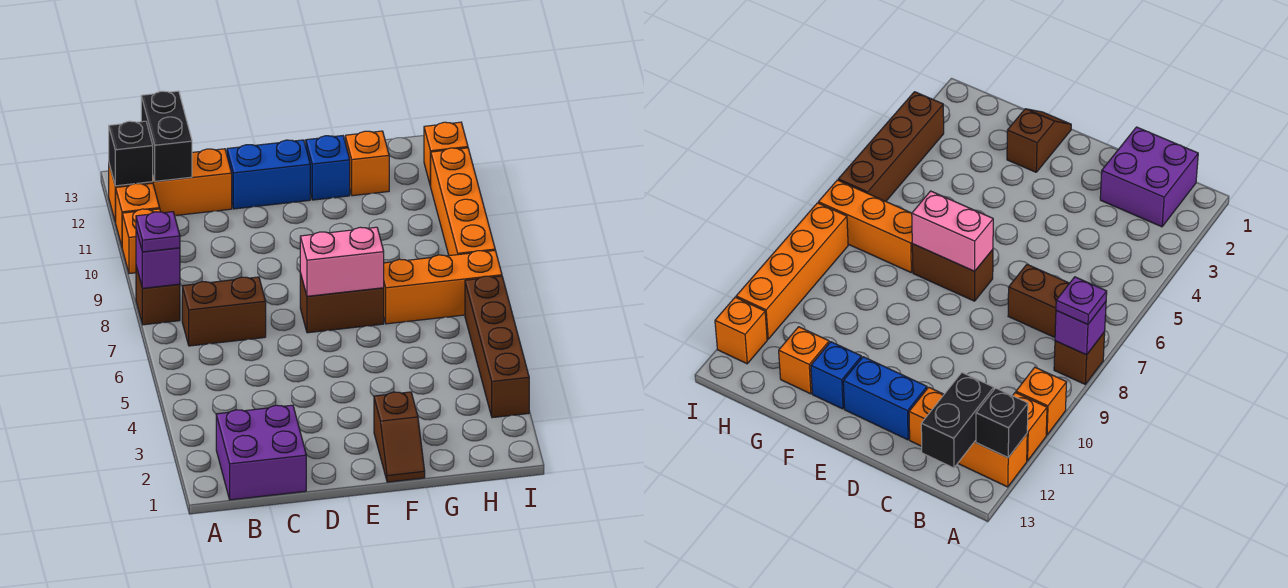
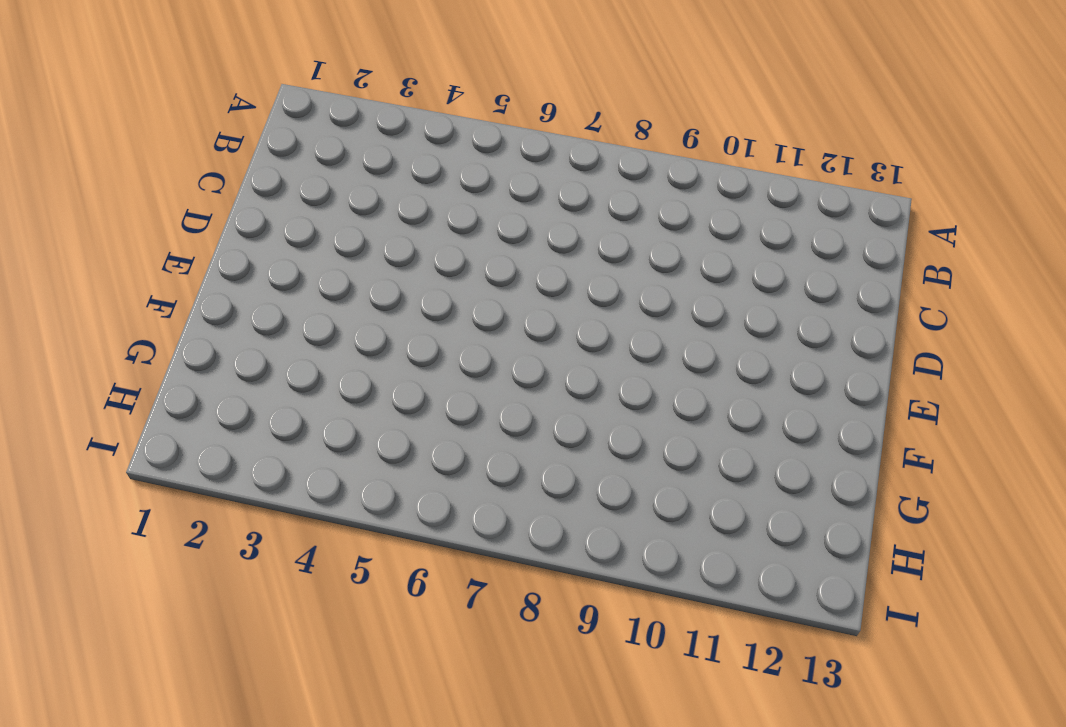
none -> brown 1x1 brick [136,266,180,325]
none -> orange 1x1 brick [122,209,161,274]
none -> orange 1x1 brick [116,183,160,246]

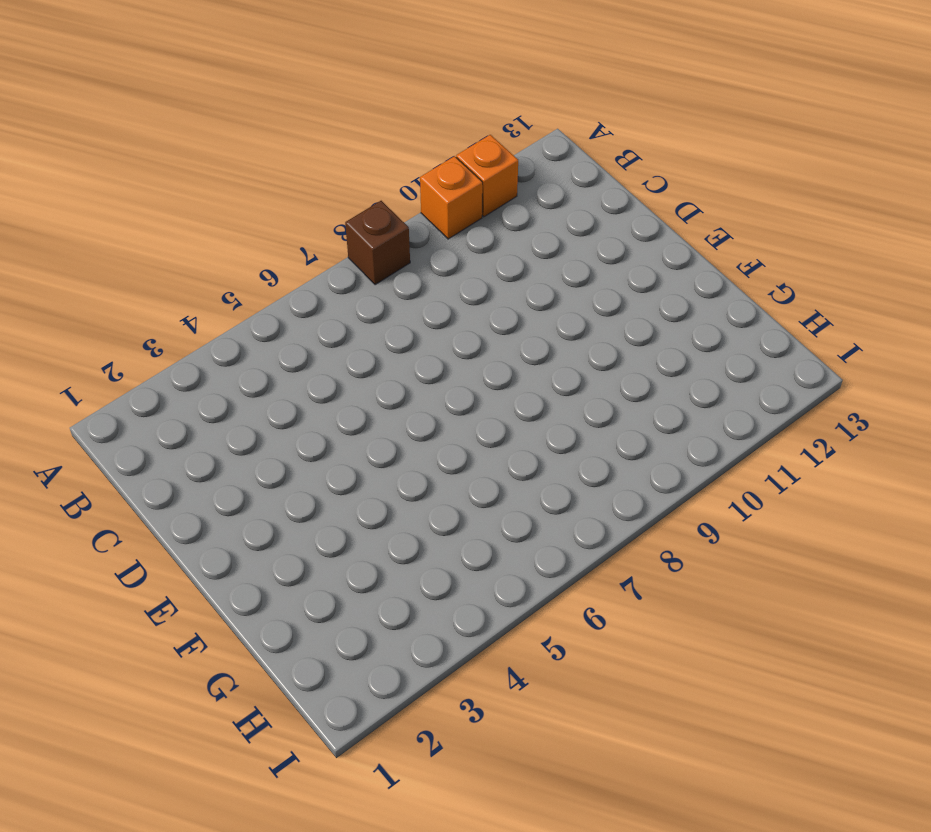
none -> orange 1x3 brick [109,149,232,222]
none -> purple 2x2 brick [216,405,306,500]
none -> brown 1x2 brick [182,277,266,346]

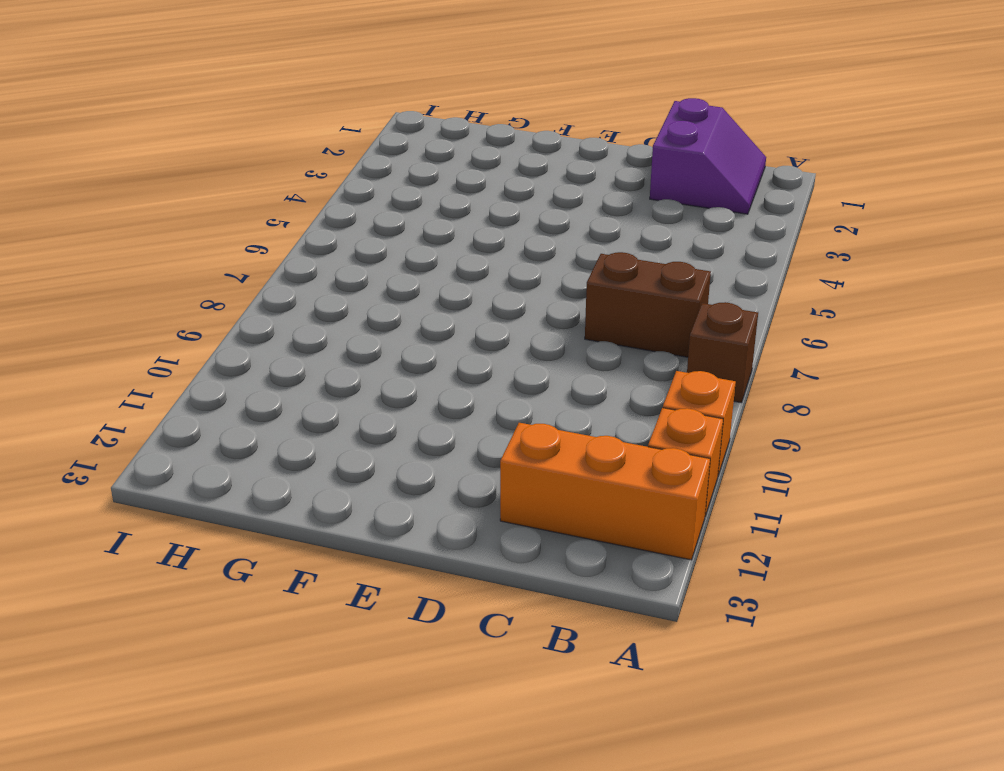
purple 2x2 slope [650,98,766,214] -> purple 2x2 brick [216,405,306,500]
none -> blue 1x2 brick [227,140,310,209]
none -> brown 1x2 brick [300,273,384,333]
none -> brown 1x2 slope [374,392,425,482]

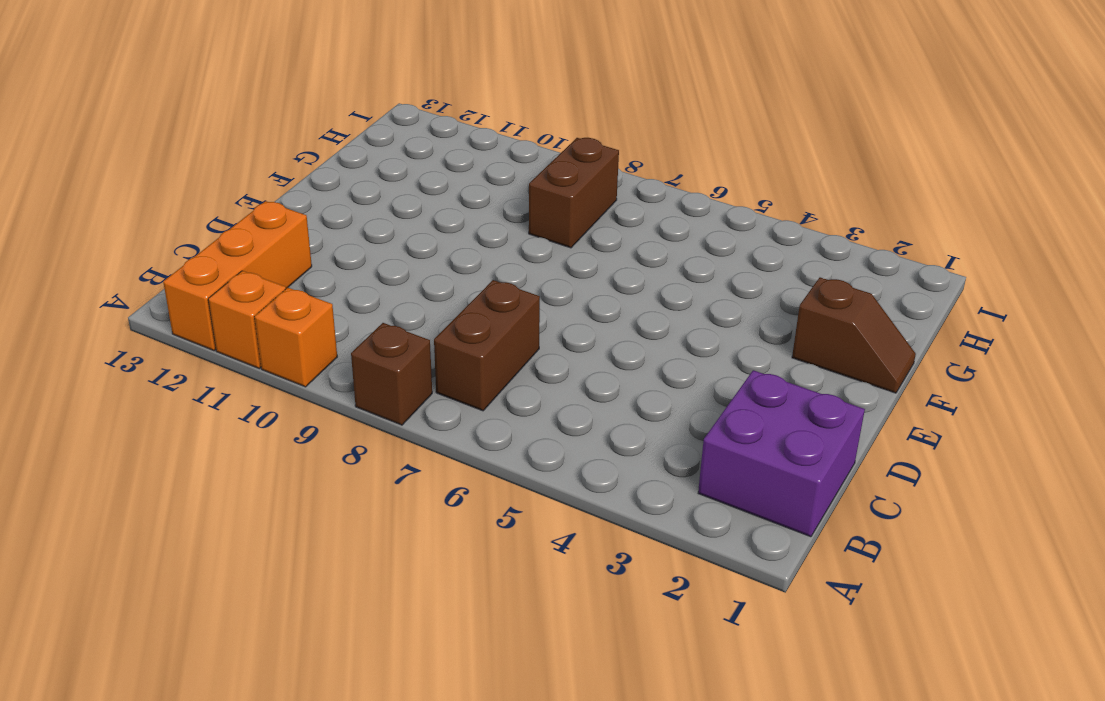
brown 1x2 brick [529,138,619,248] -> brown 1x2 brick moved to [300,273,384,333]
none -> blue 1x2 brick [227,140,310,209]
none -> blue 1x1 brick [306,136,350,200]
none -> orange 1x3 brick [384,250,502,324]

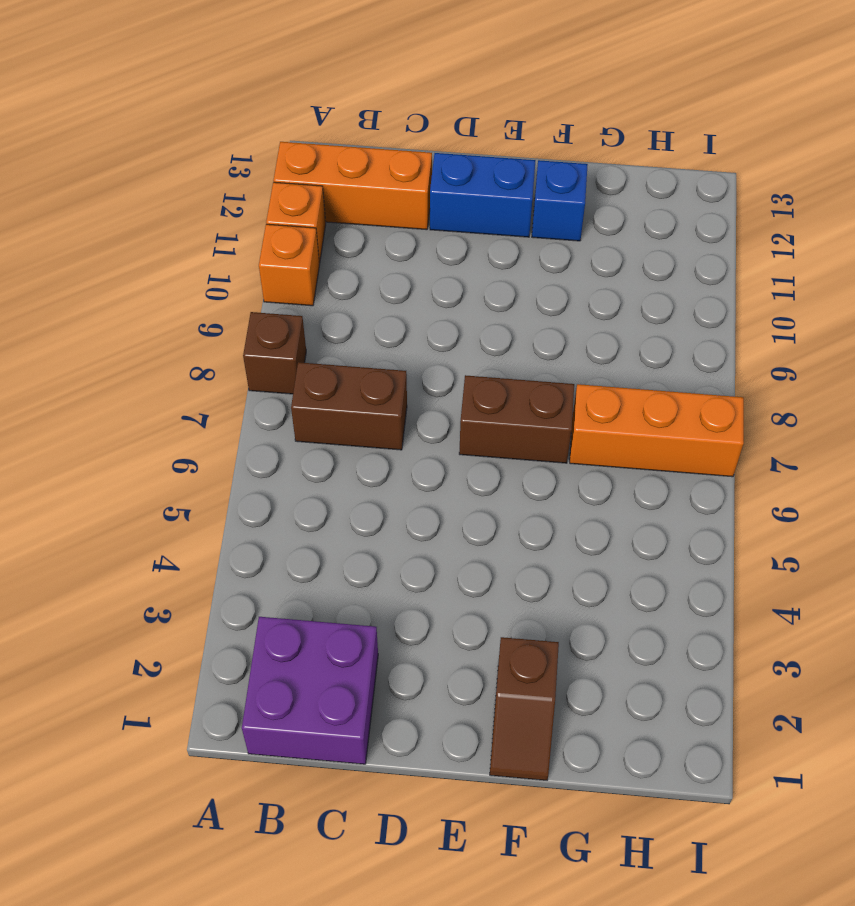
none -> orange 1x1 brick [345,131,389,196]
none -> brown 1x4 brick [465,276,529,418]
none -> orange 1x4 brick [431,148,495,256]

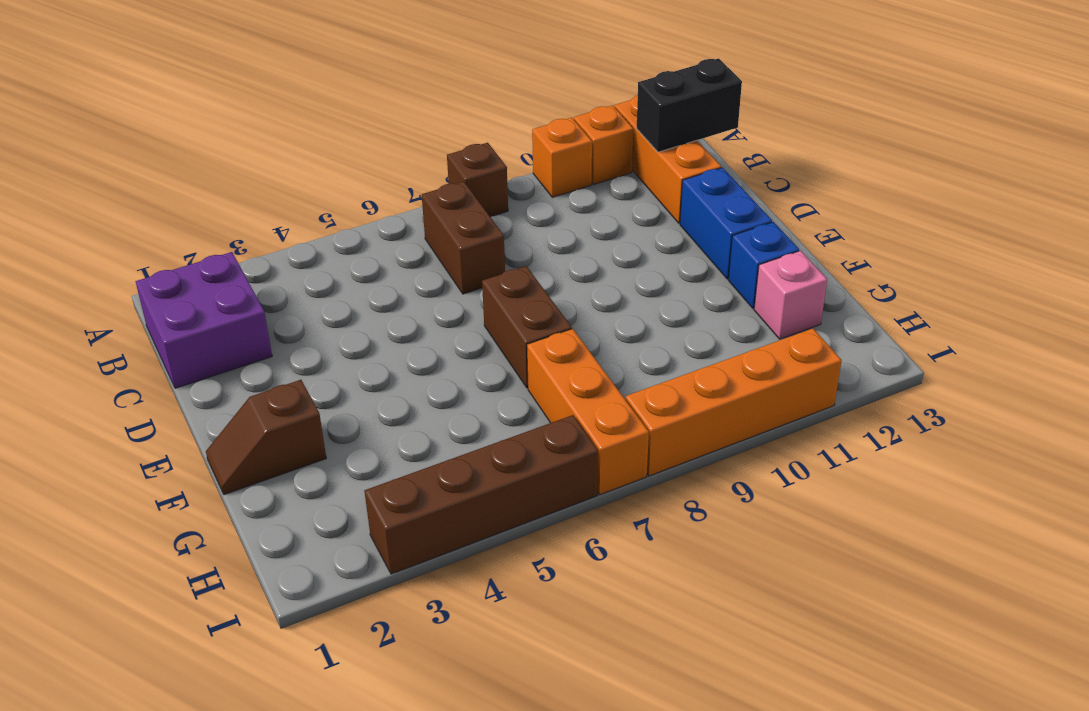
pink 1x1 brick [754,251,827,339] -> orange 1x1 brick [345,131,389,196]
none -> orange 1x1 brick [424,122,468,187]
none -> purple 1x1 brick [136,230,180,288]
none -> black 1x1 brick [109,121,153,186]

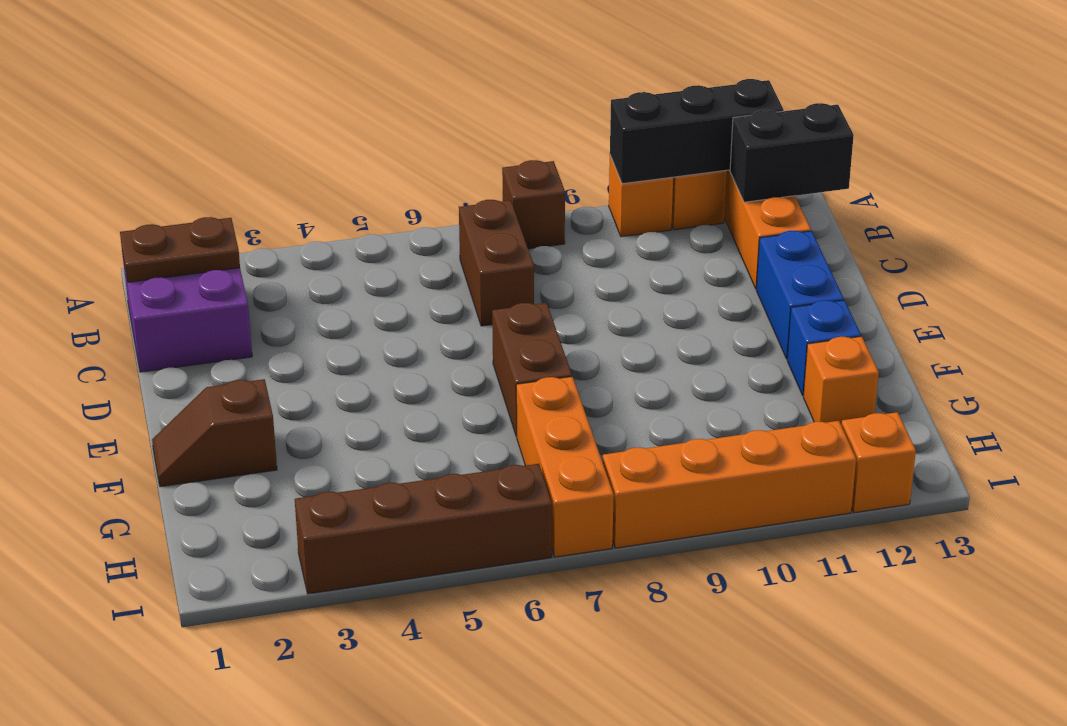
black 1x3 brick [610,79,784,184] -> black 1x1 brick [109,121,153,186]
brown 1x2 plate [120,217,240,282] -> none
none -> purple 1x1 brick [136,230,180,288]
none -> pink 1x2 brick [300,227,384,296]
none -> purple 1x1 plate [136,212,180,252]

